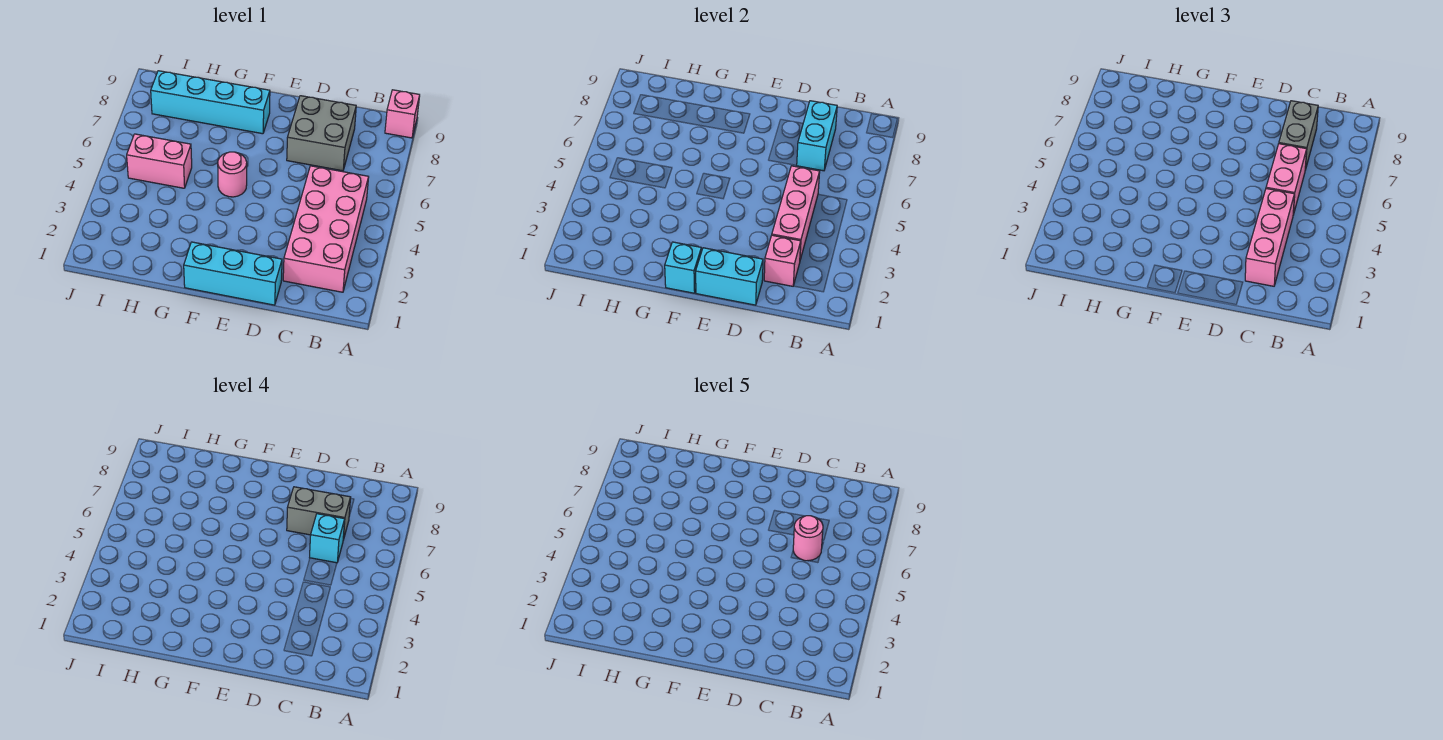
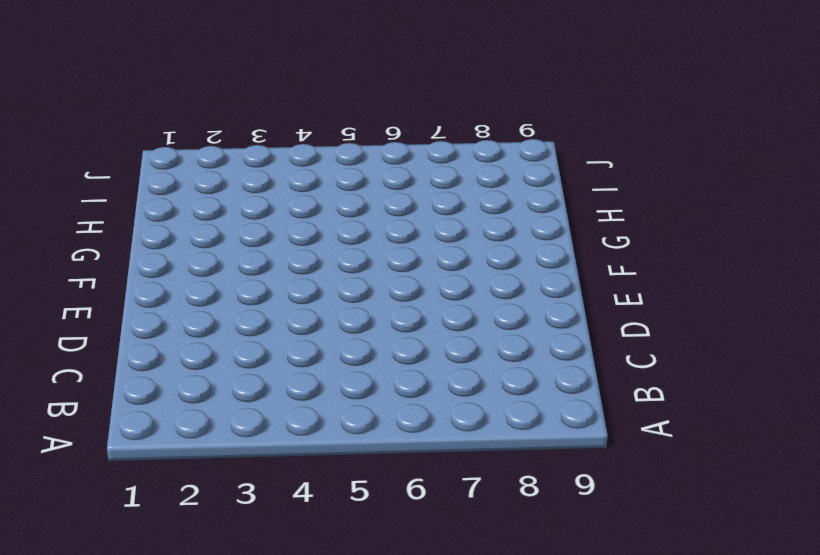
none -> pink 1x1 brick [385,90,420,138]
none -> pink 2x4 brick [283,166,369,292]
none -> grey 2x2 brick [287,96,356,171]

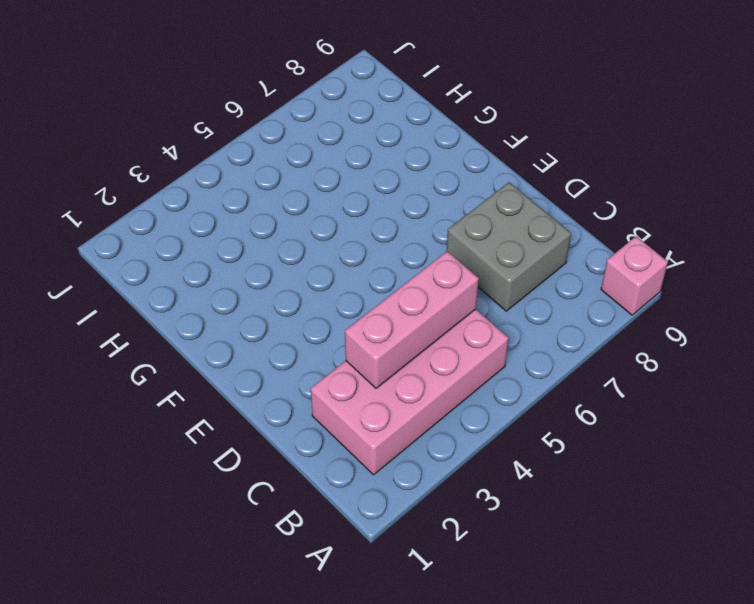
none -> cyan 1x3 brick [184,242,282,305]
none -> pink 1x1 round brick [218,152,247,197]
none -> cyan 1x4 brick [151,71,270,134]

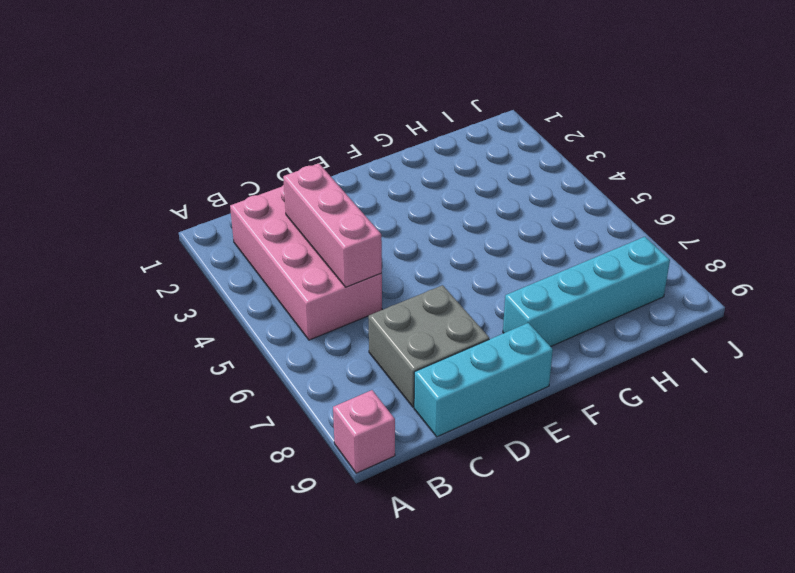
cyan 1x3 brick [414,323,553,437] -> cyan 1x3 brick moved to [184,242,282,305]
none -> pink 1x1 round brick [218,152,247,197]
none -> pink 1x2 brick [127,134,192,188]
none -> pink 1x1 brick [764,235,801,286]

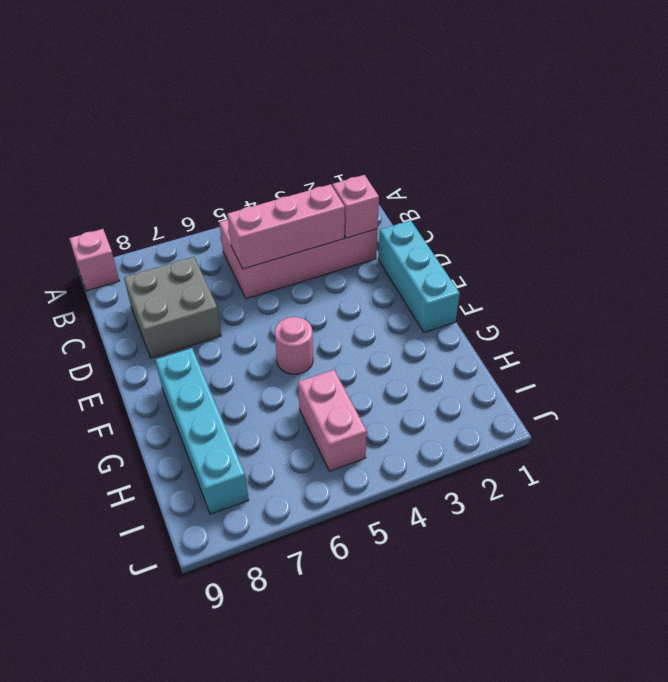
none -> cyan 1x2 brick [797,101,837,171]
none -> cyan 1x2 brick [696,248,763,305]
none -> cyan 1x1 brick [665,242,702,293]

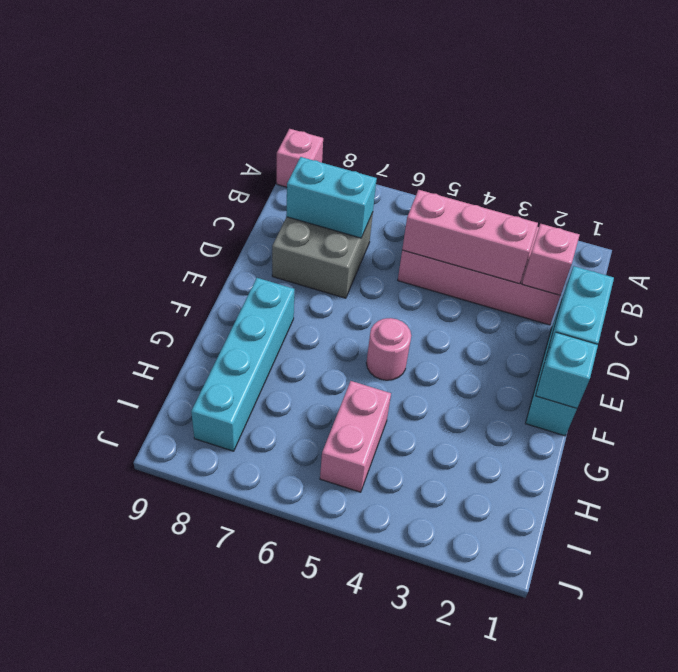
none -> pink 1x3 brick [1245,189,1294,286]
none -> pink 1x2 brick [1266,144,1307,215]
none -> grey 1x2 brick [1279,101,1318,170]

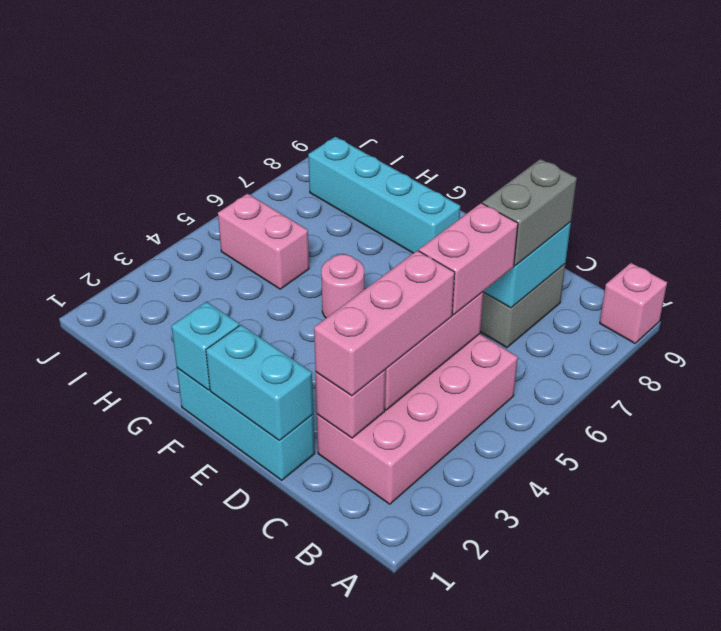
none -> cyan 1x1 brick [310,514,345,563]
none -> grey 1x2 brick [287,487,351,540]
none -> pink 1x1 round brick [793,516,823,561]

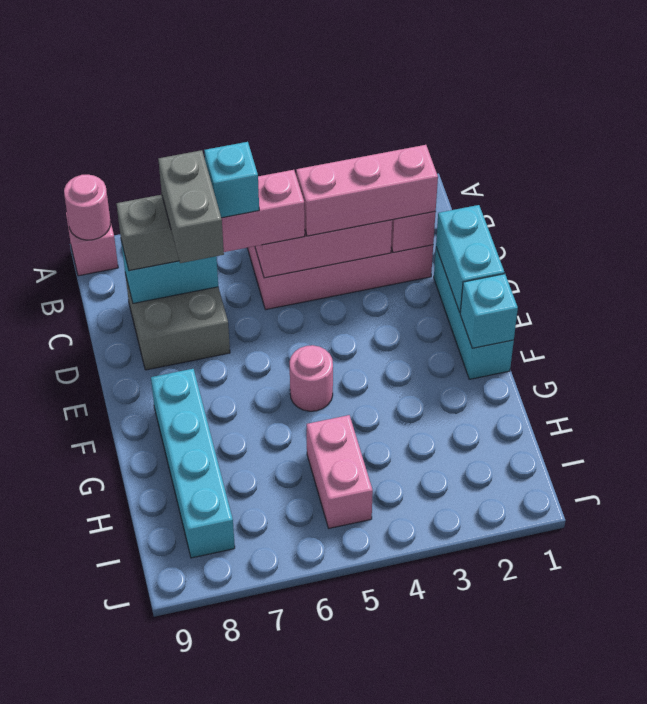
pink 1x1 round brick [64,175,111,240] -> pink 1x1 round brick moved to [793,516,823,561]

